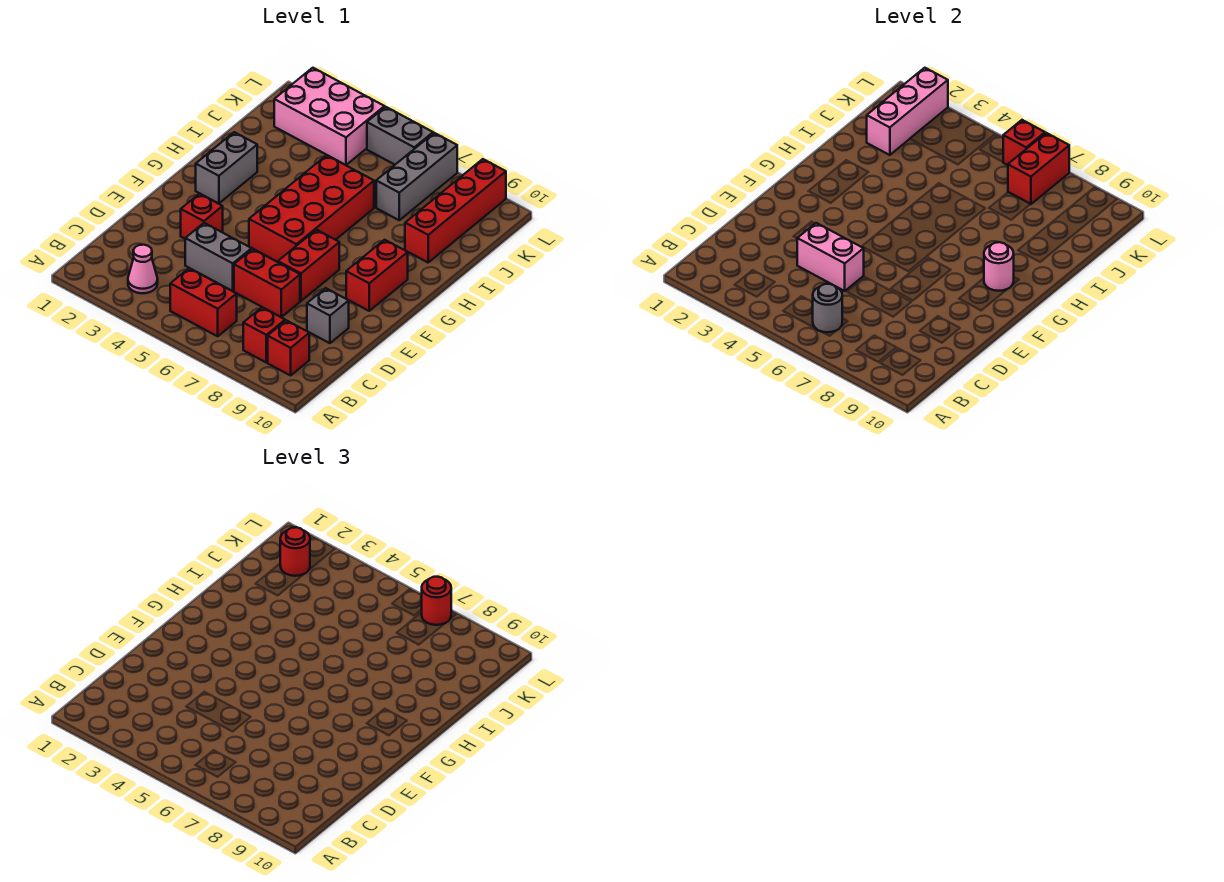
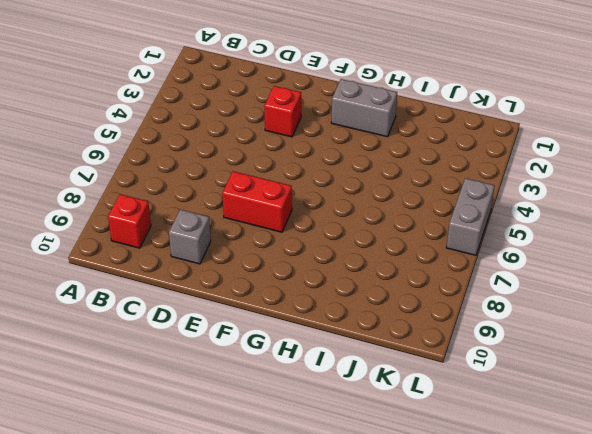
none -> pink 1x1 cone [128,245,158,293]
none -> red 1x2 brick [170,268,237,336]
none -> red 1x1 brick [243,307,285,362]

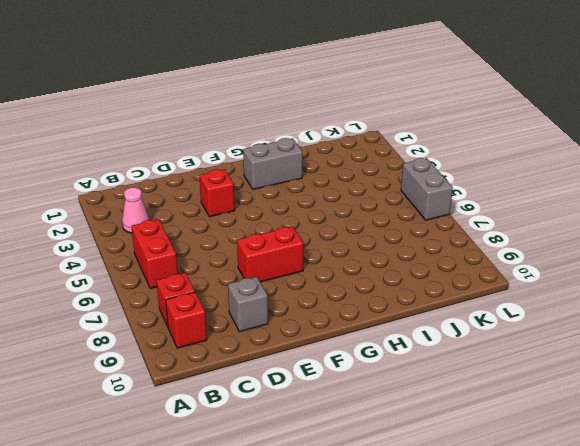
none -> grey 1x2 brick [185,223,252,291]
none -> red 1x2 brick [234,249,300,317]
none -> red 2x4 brick [249,155,374,262]

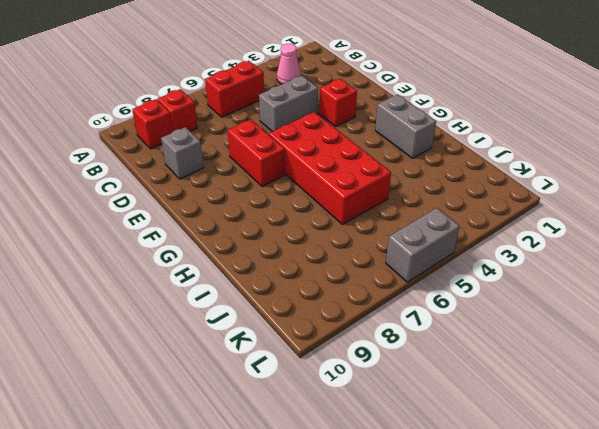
none -> red 1x2 brick [234,249,300,317]
none -> red 1x2 brick [346,240,408,311]
none -> red 1x4 brick [405,159,506,262]

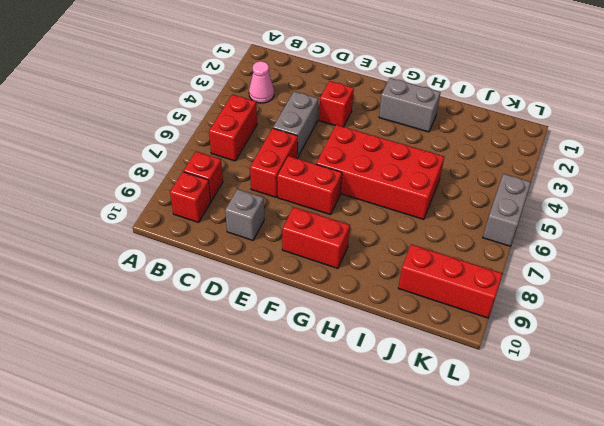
red 1x3 brick [398,244,503,318] -> red 1x4 brick [405,159,506,262]
none -> grey 1x3 brick [376,133,457,220]
none -> pink 2x3 brick [274,68,384,165]
none -> grey 1x1 round brick [813,284,842,332]

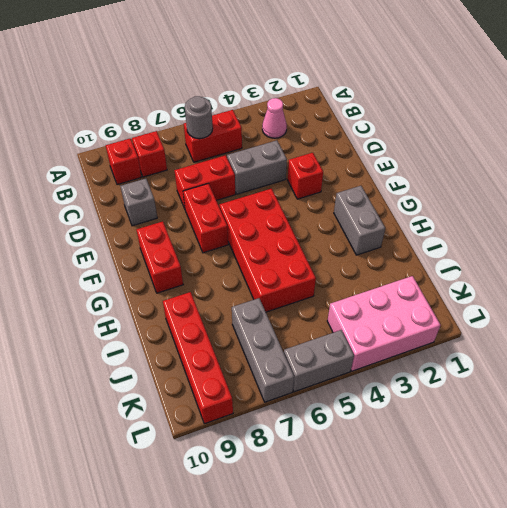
none -> pink 1x2 brick [797,223,864,291]
none -> pink 1x1 round brick [984,242,1014,291]
none -> pink 1x3 brick [867,68,948,155]

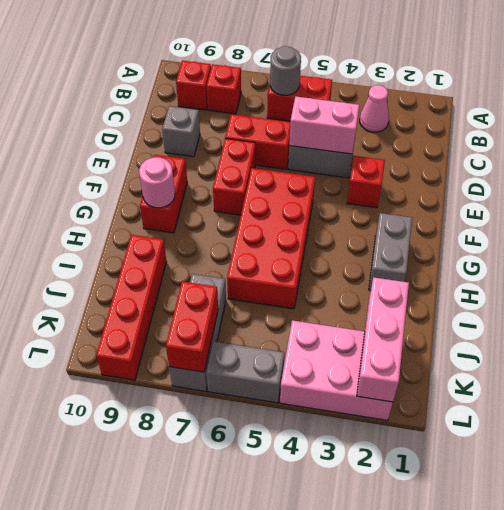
none -> red 1x1 brick [1003,120,1045,165]
none -> red 1x1 round brick [280,527,310,576]
none -> red 1x1 round brick [422,577,451,625]

